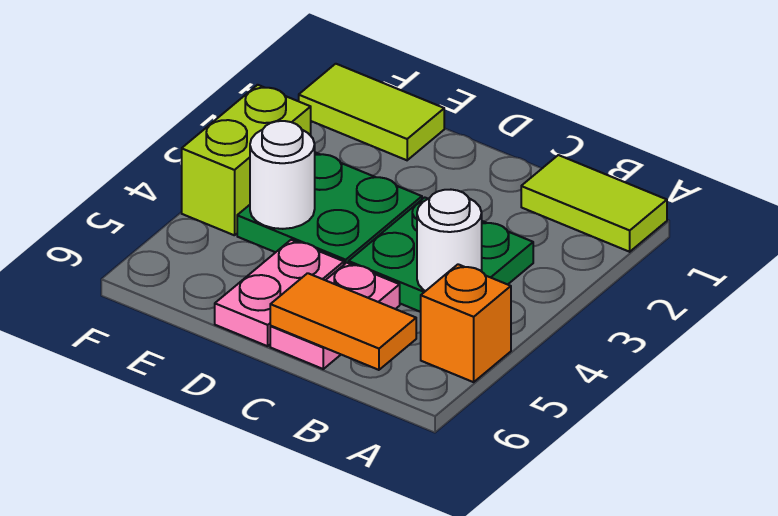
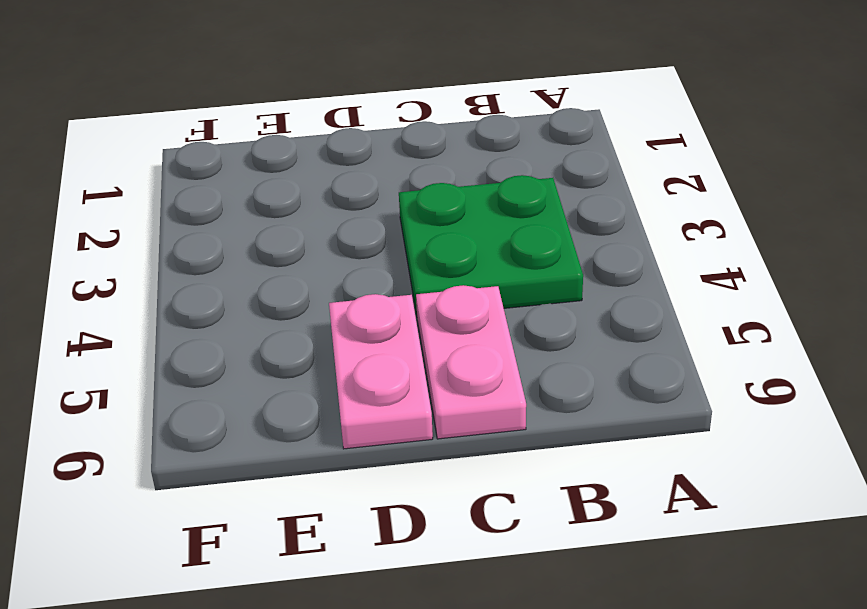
none -> lime 1x2 tile [521,155,667,252]
none -> orange 1x1 brick [421,264,511,382]

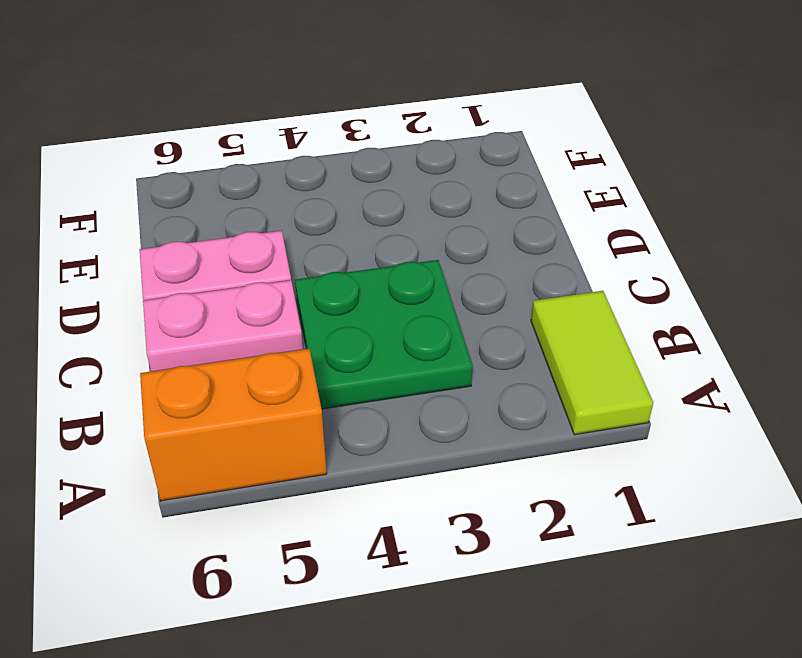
orange 1x2 brick [140,349,327,501] -> orange 1x1 brick [421,264,511,382]
none -> green 2x2 plate [237,152,422,264]
none -> lime 1x2 tile [299,64,444,160]

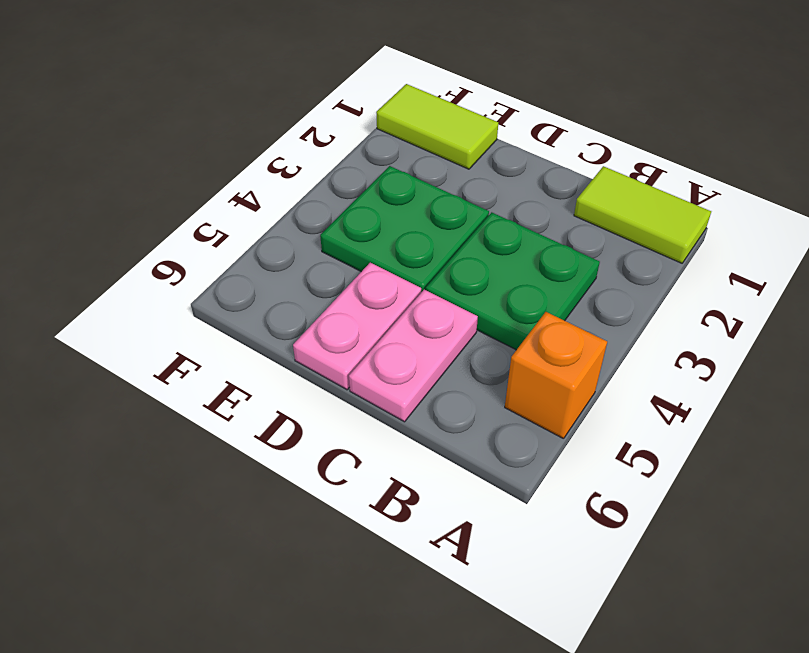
none -> lime 1x2 brick [182,85,311,235]
none -> white 1x1 round brick [417,190,482,291]

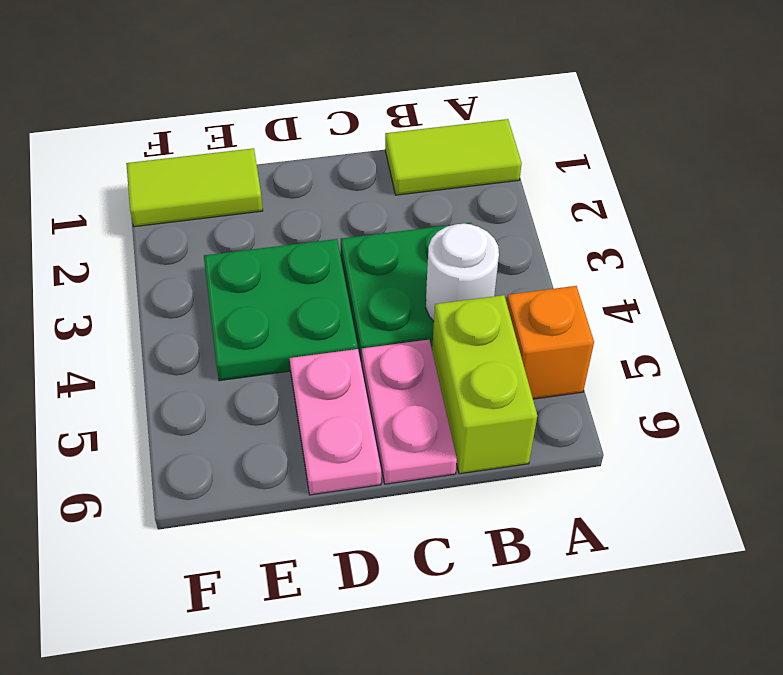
lime 1x2 brick [432,295,537,474] -> lime 1x2 brick moved to [182,85,311,235]
none -> orange 1x2 tile [270,273,416,370]
none -> white 1x1 round brick [250,121,315,229]

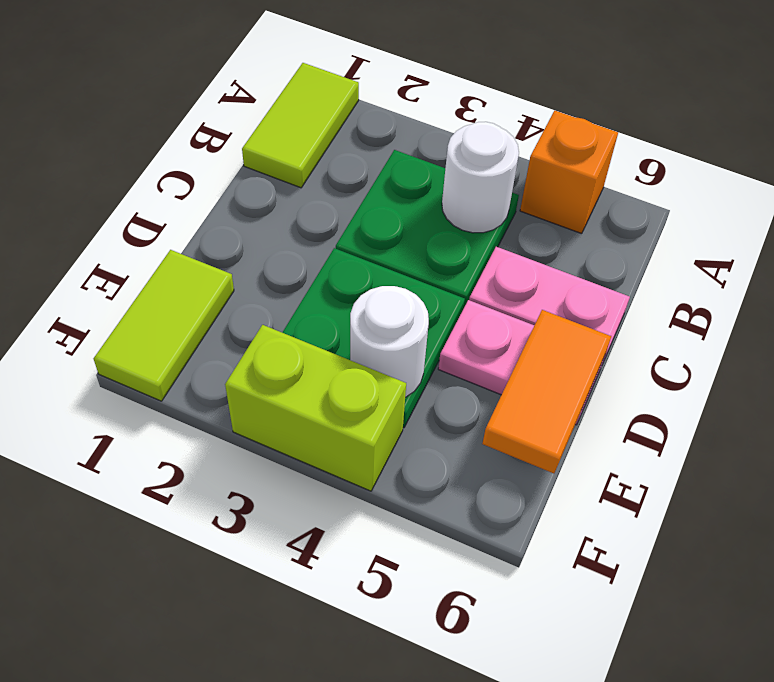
orange 1x2 tile [482,310,611,473] -> orange 1x2 tile moved to [270,273,416,370]

